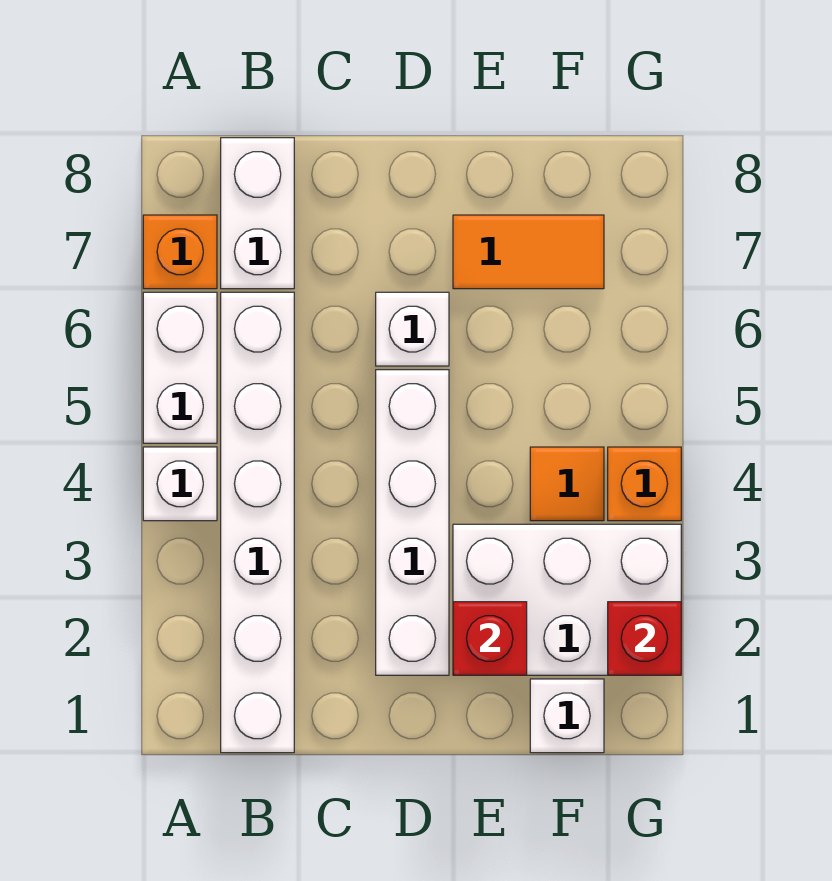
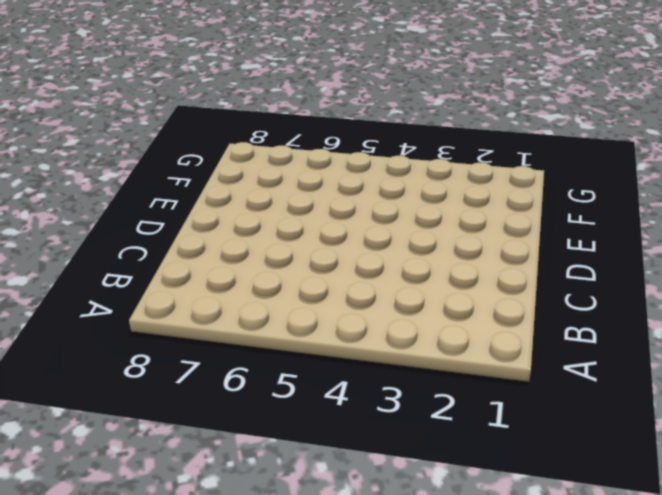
none -> white 1x1 brick [143,447,217,521]
none -> white 1x2 brick [143,292,217,443]
none -> orange 1x1 brick [143,215,217,289]

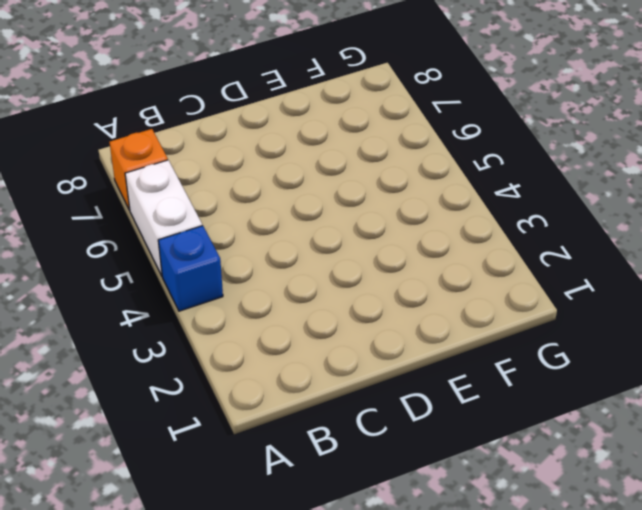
blue 1x1 brick [158,226,223,311] -> white 1x1 brick [143,447,217,521]
none -> white 1x6 brick [221,292,294,753]
none -> white 1x2 brick [221,138,294,289]
none -> white 1x4 brick [376,370,449,675]

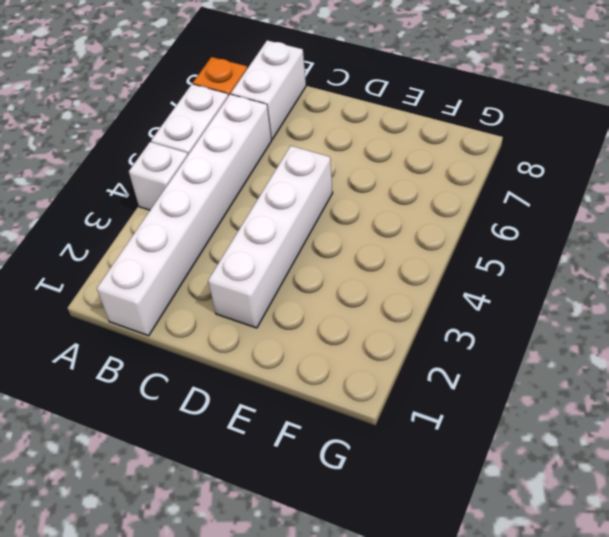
none -> white 1x1 brick [376,292,449,366]
none -> white 2x3 brick [453,524,681,675]
none -> orange 1x2 tile [453,215,604,289]

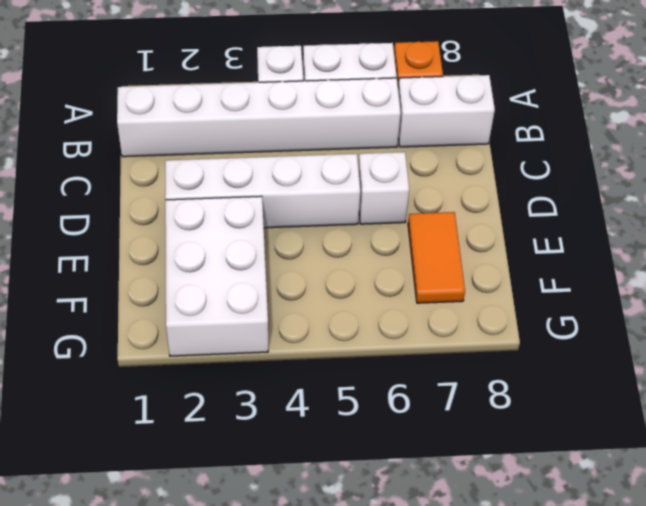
none -> white 1x1 brick [530,679,604,753]
none -> orange 1x1 tile [530,447,604,521]
none -> orange 1x1 brick [608,447,681,521]

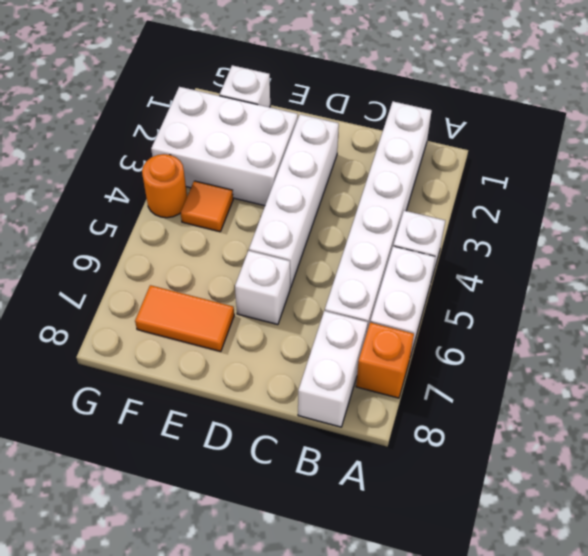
orange 1x1 round brick [142,154,187,218] -> orange 1x1 brick [608,447,681,521]
none -> red 1x1 brick [453,602,527,675]
none -> red 1x1 brick [608,602,681,675]

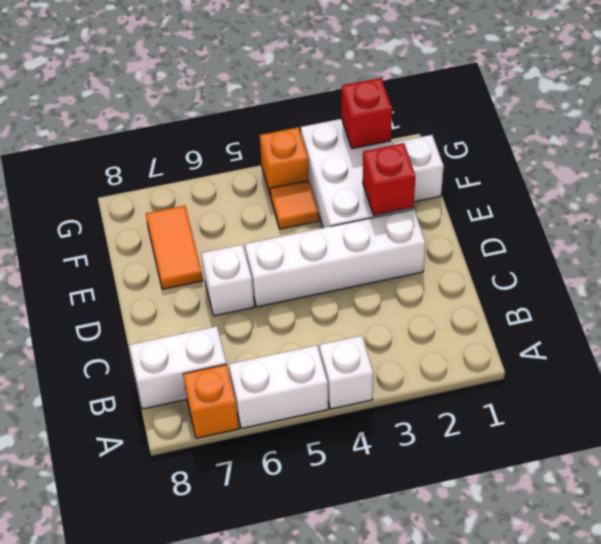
none -> white 1x6 brick [221,292,294,753]

